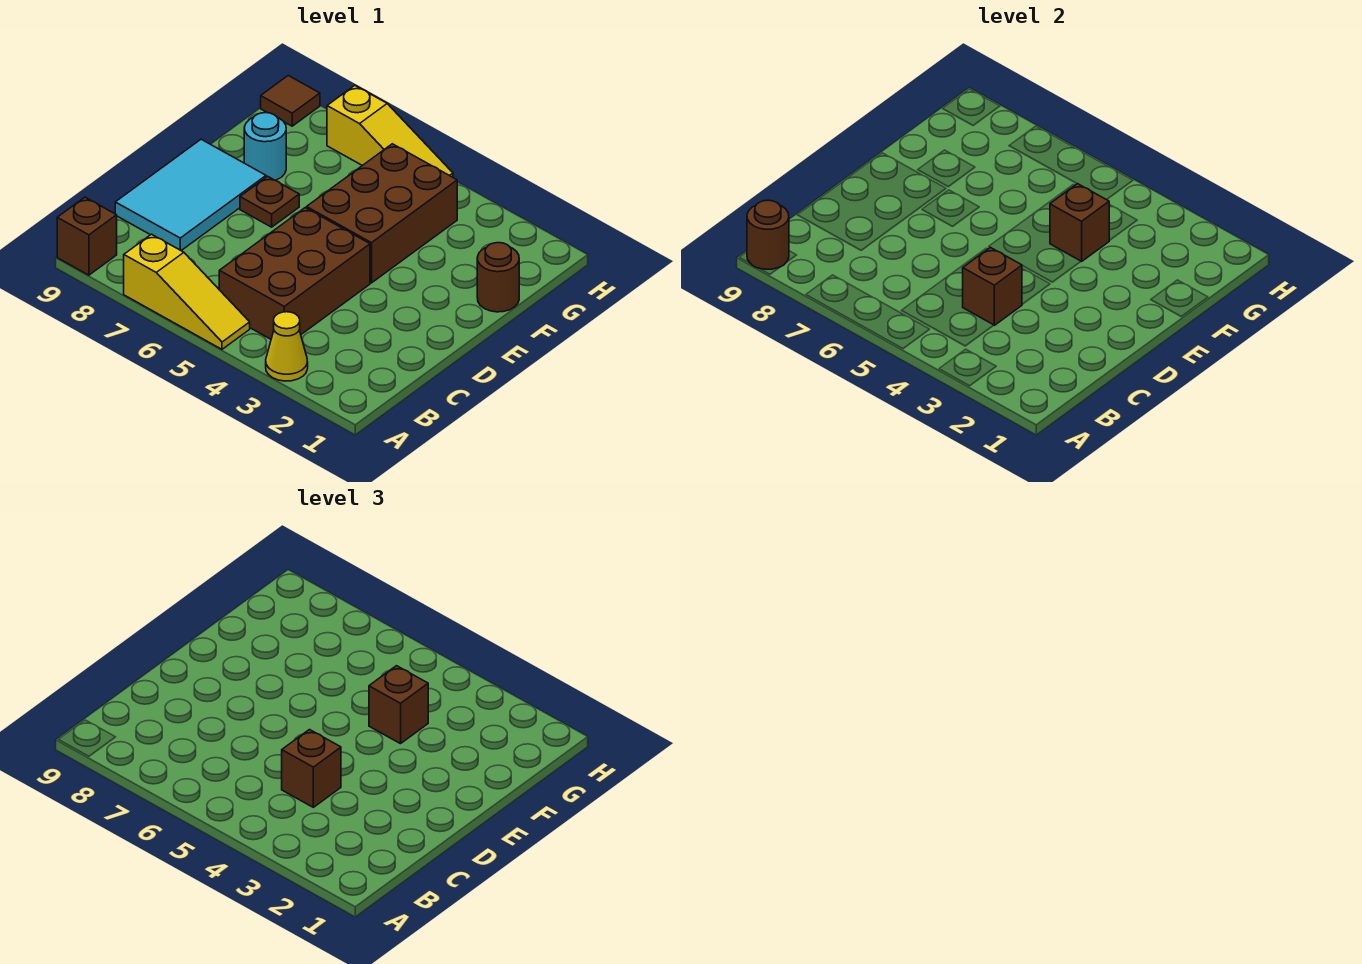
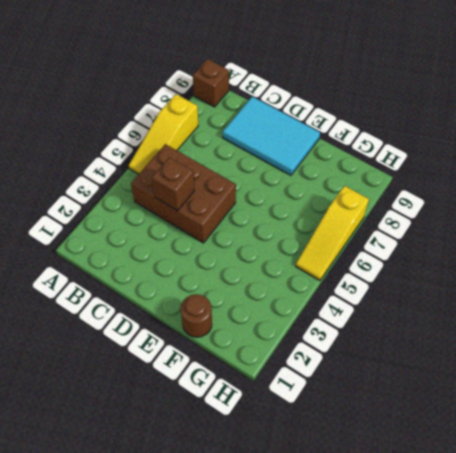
none -> yellow 1x1 cone [266,312,308,381]
none -> brown 2x3 brick [307,144,457,283]
none -> brown 1x1 plate [240,176,299,227]

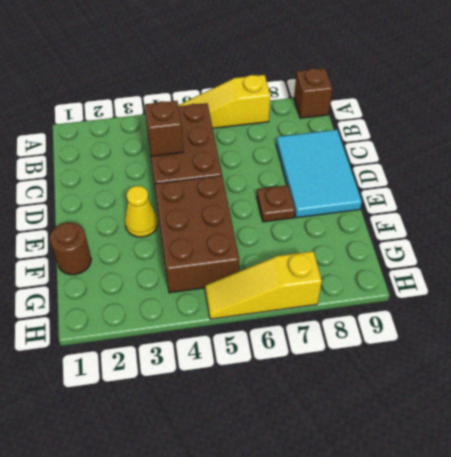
yellow 1x1 cone [125,186,158,237] -> yellow 1x1 cone moved to [266,312,308,381]
none -> cyan 1x1 round brick [244,113,286,180]
none -> brown 1x1 tile [261,76,320,126]
none -> brown 1x1 round brick [747,200,789,269]

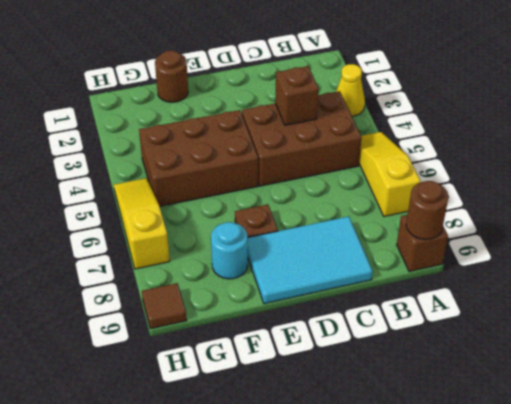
none -> brown 1x1 brick [1050,184,1109,262]
none -> brown 1x1 brick [282,730,341,807]
none -> brown 1x1 brick [369,666,428,744]

